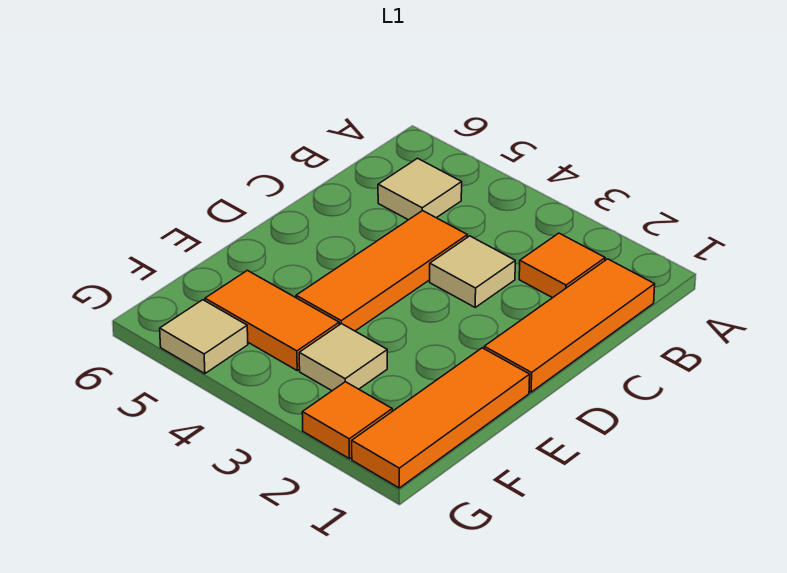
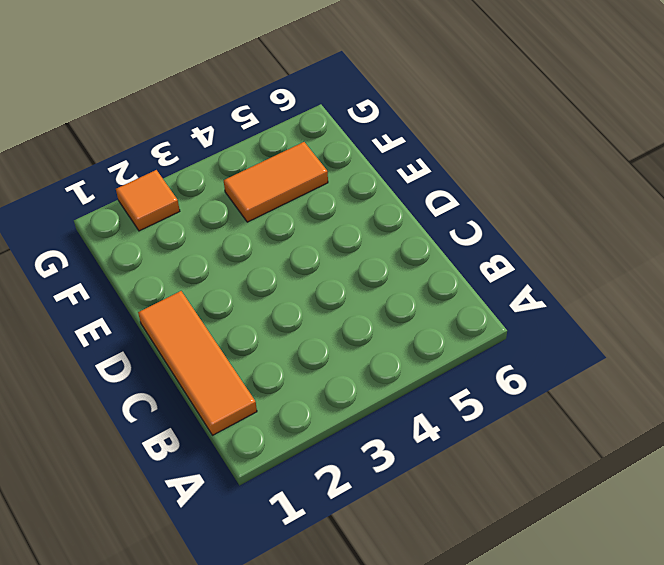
none -> orange 1x1 tile [519,233,605,298]
none -> tan 1x1 tile [378,158,462,220]

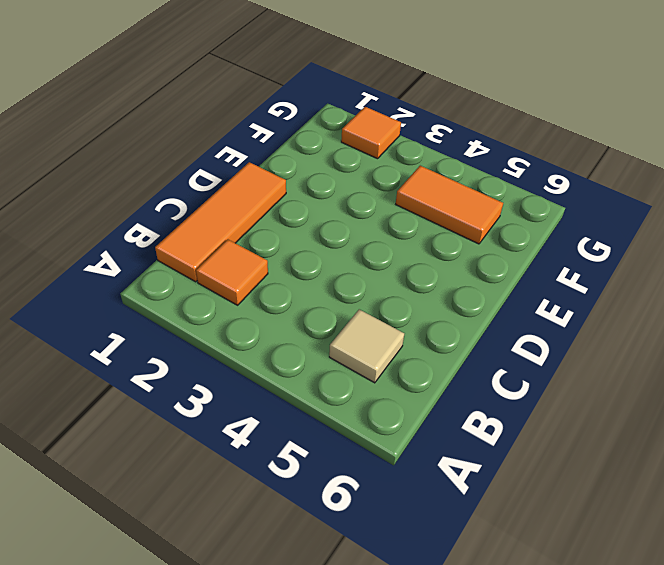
none -> tan 1x1 tile [430,236,515,307]
none -> orange 1x3 tile [296,211,467,331]

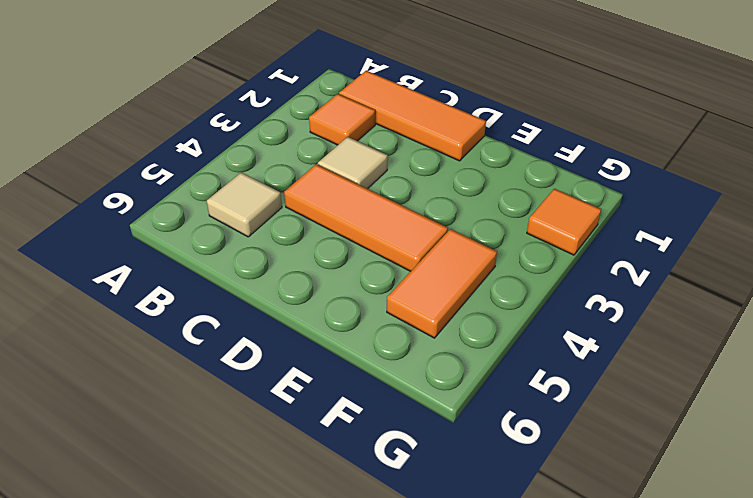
none -> orange 1x3 tile [352,348,530,488]
none -> tan 1x1 tile [299,324,387,391]

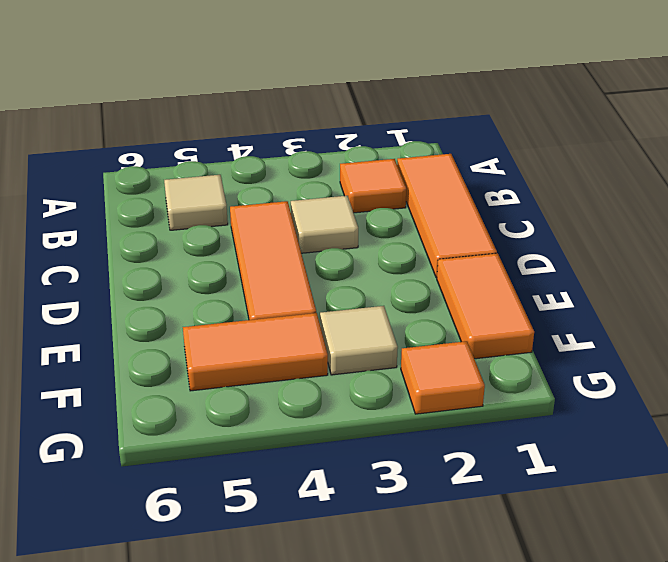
orange 1x2 tile [437,253,534,359] -> orange 1x3 tile [352,348,530,488]
none -> tan 1x1 tile [160,300,248,374]

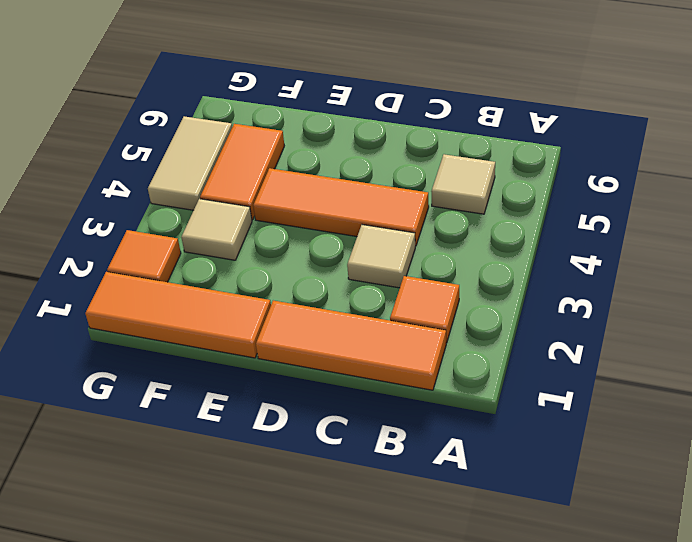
tan 1x2 tile [148,116,232,210] -> tan 1x1 tile [160,300,248,374]

